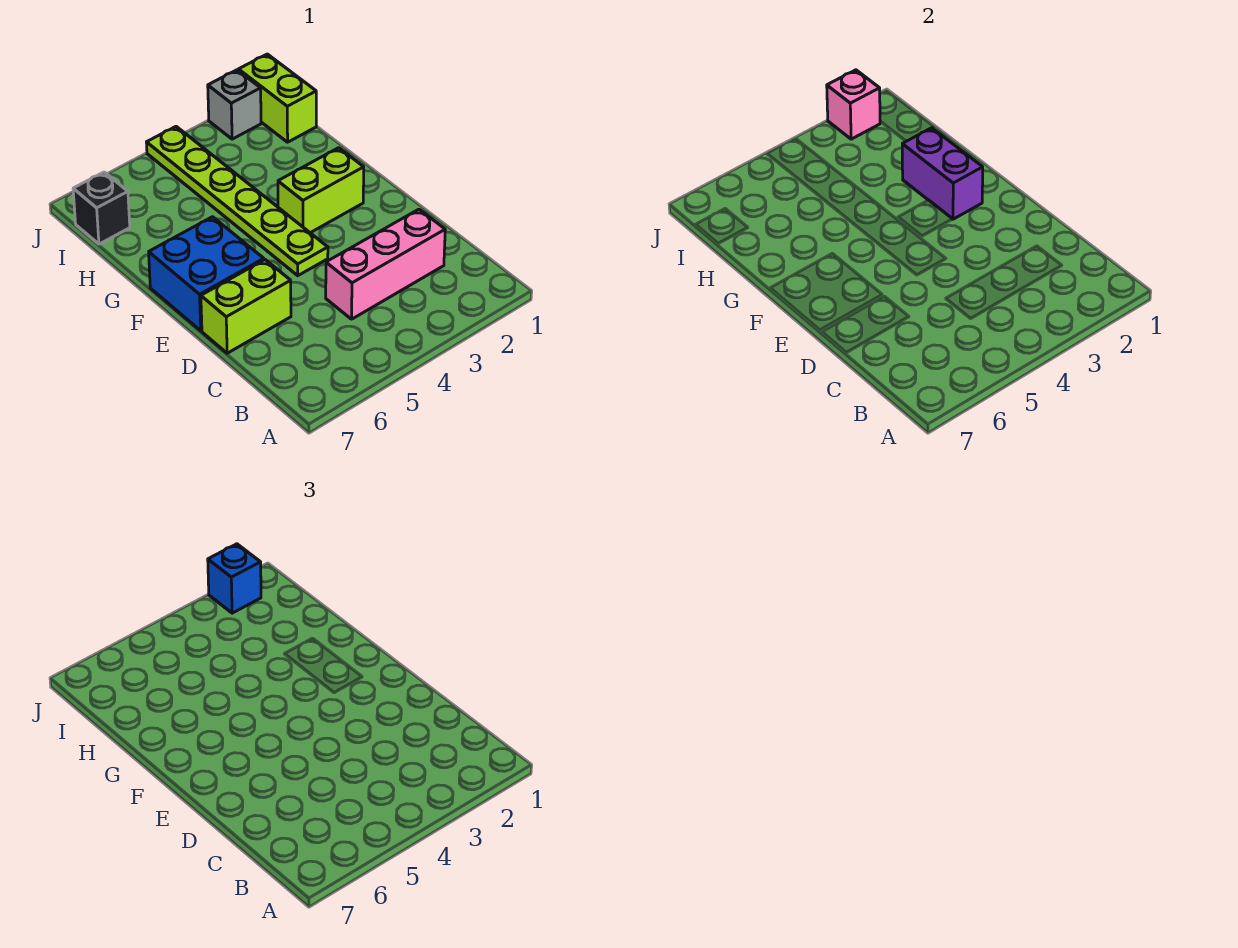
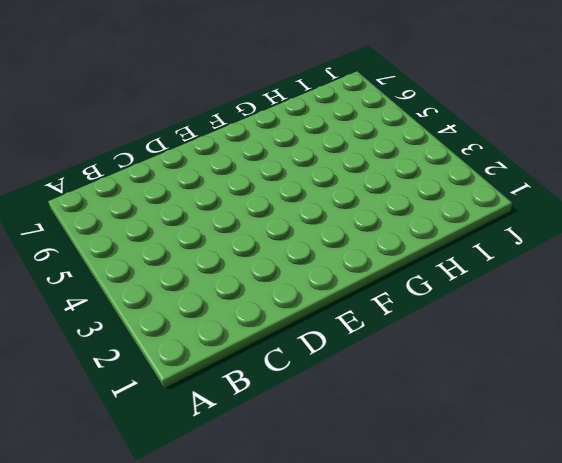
none -> pink 1x3 brick [326,209,445,319]
none -> lime 1x2 brick [201,260,291,353]

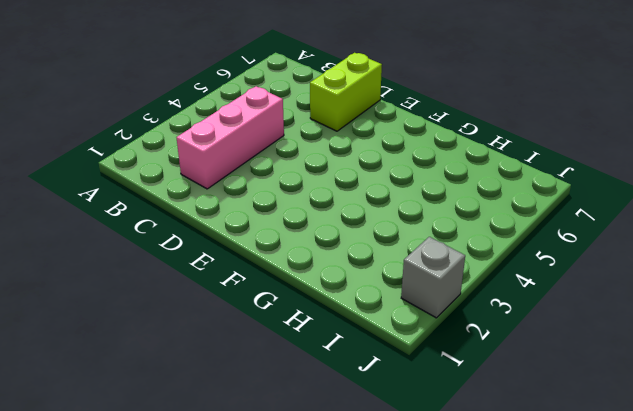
none -> lime 1x6 plate [146,127,328,276]
none -> blue 2x2 brick [149,217,264,331]

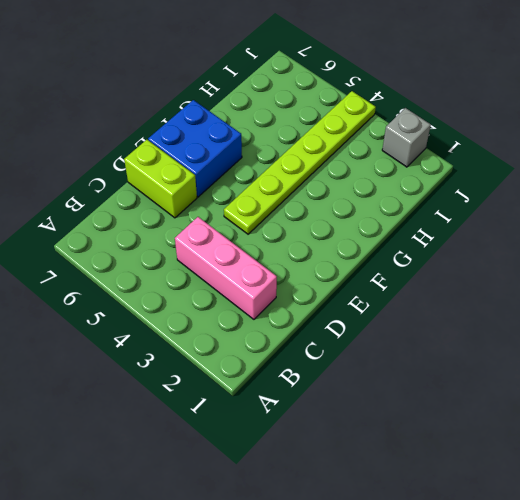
none -> lime 1x2 brick [278,148,364,233]
none -> lime 1x2 brick [238,54,316,142]

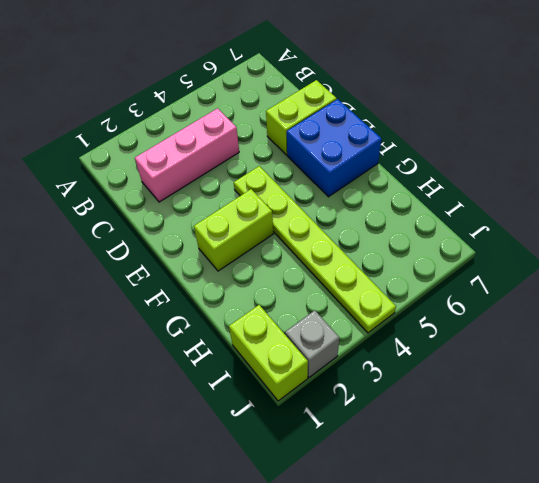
none -> black 1x1 brick [73,172,130,244]
none -> purple 1x2 brick [902,128,983,219]

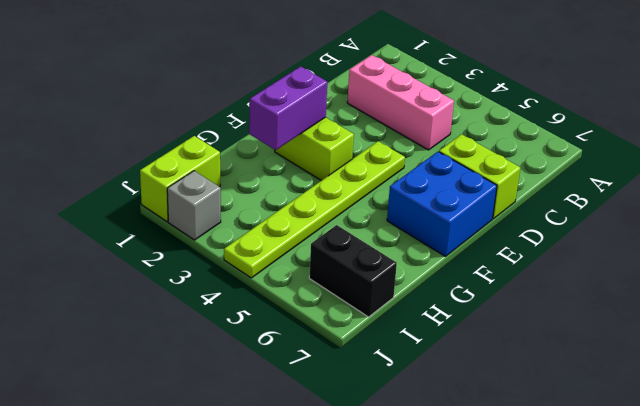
black 1x2 brick [309,225,397,317] -> black 1x1 brick [73,172,130,244]
none -> pink 1x1 brick [827,70,880,139]
none -> blue 1x1 brick [208,544,261,613]

